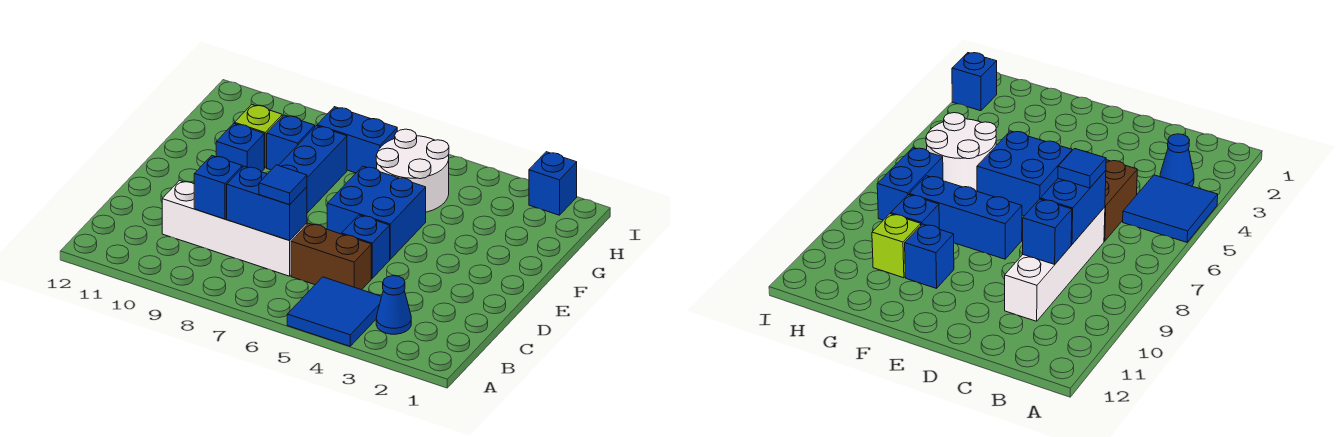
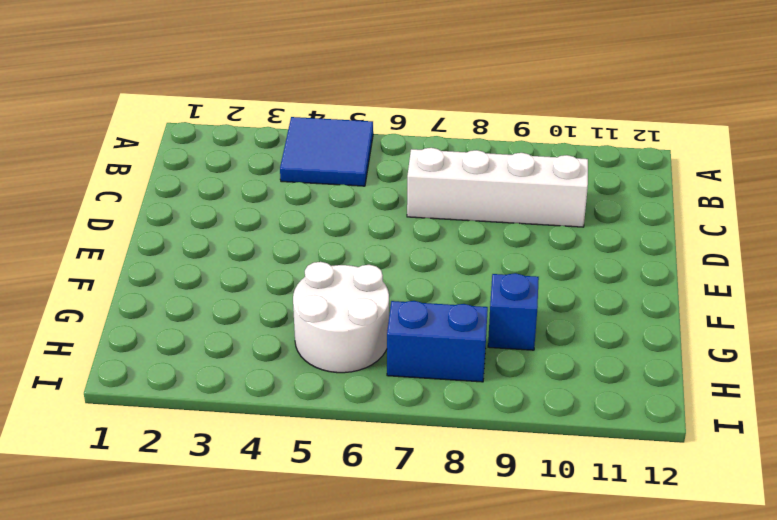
none -> blue 1x1 cone [376,276,411,334]
none -> brown 1x2 brick [291,223,371,290]
none -> blue 1x1 brick [342,215,390,278]

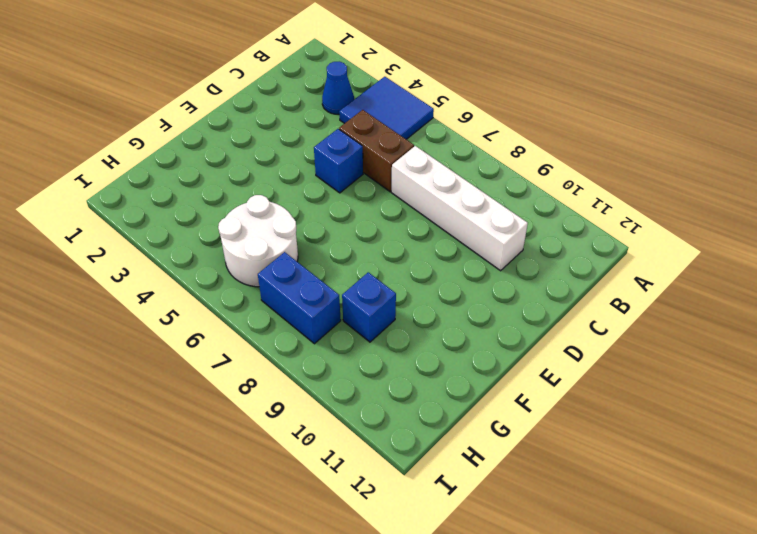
none -> blue 2x2 brick [327,166,426,259]
none -> blue 1x3 brick [279,126,347,213]
none -> blue 1x1 brick [216,123,264,172]

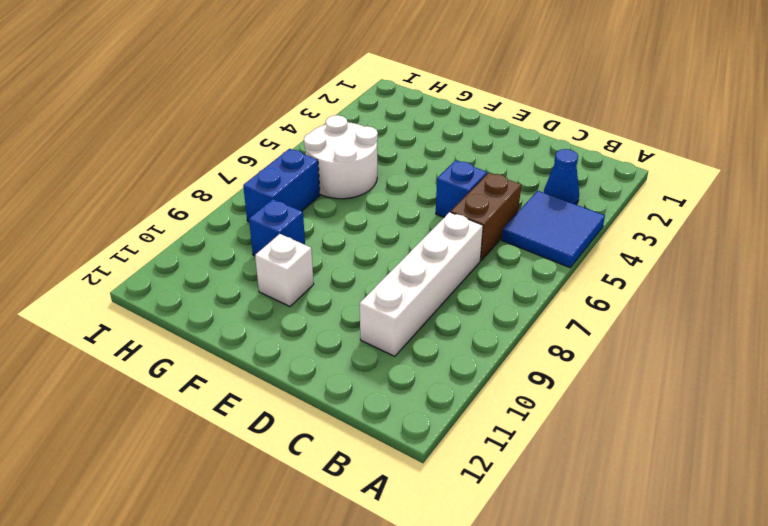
white 1x1 brick [255,234,314,306] -> blue 1x1 brick [216,123,264,172]
none -> blue 2x2 brick [327,166,426,259]
none -> blue 1x3 brick [279,126,347,213]
none -> lime 1x1 brick [235,105,282,168]

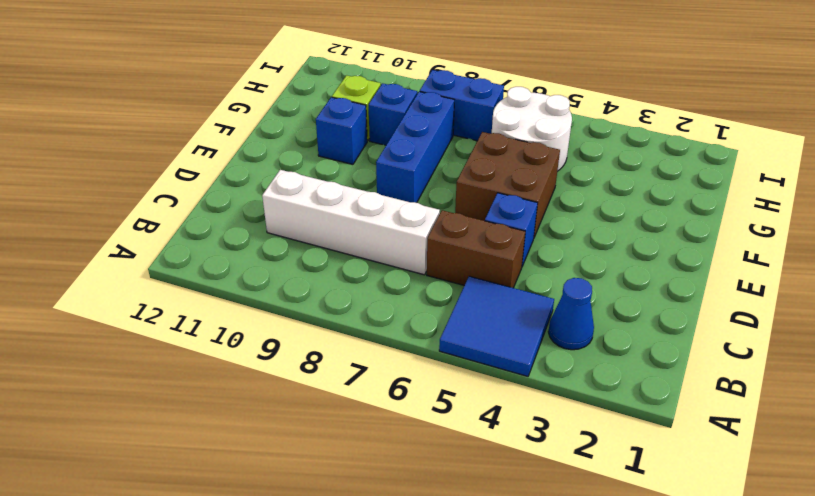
brown 2x2 brick [455,132,560,237] -> blue 2x2 brick [327,166,426,259]
none -> blue 1x1 brick [529,152,577,215]
none -> blue 1x2 brick [227,166,307,240]
none -> blue 1x1 brick [194,156,242,219]

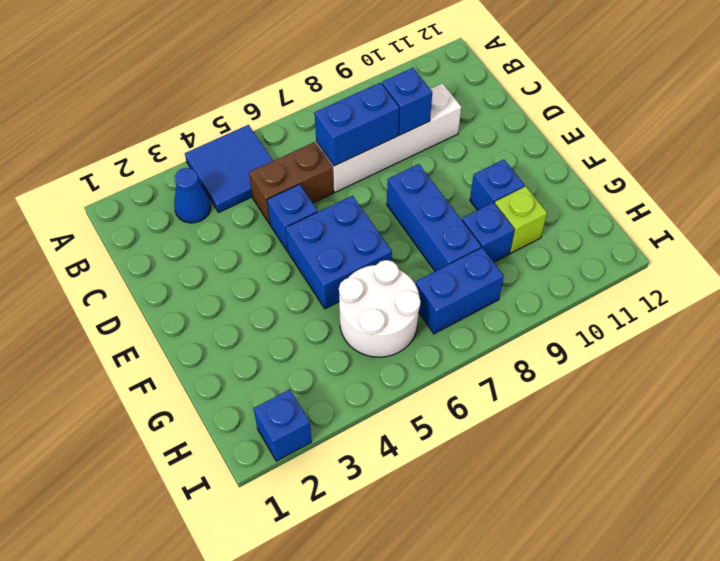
none -> blue 1x1 tile [259,165,307,205]

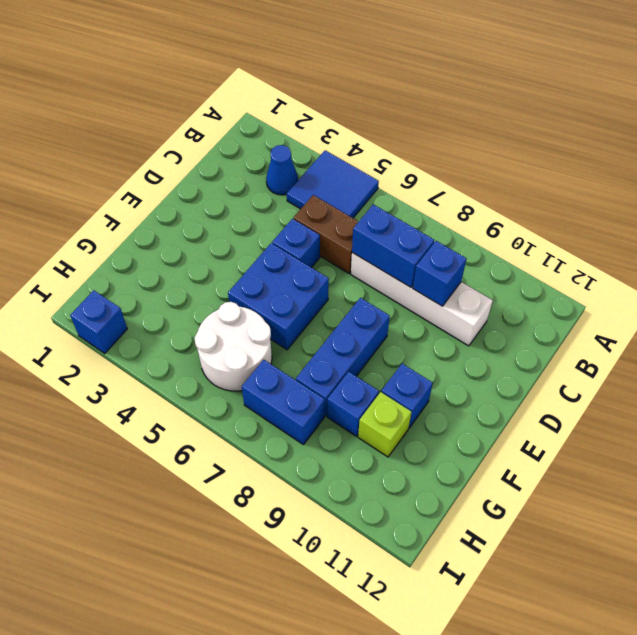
none -> blue 1x1 tile [259,165,307,205]

